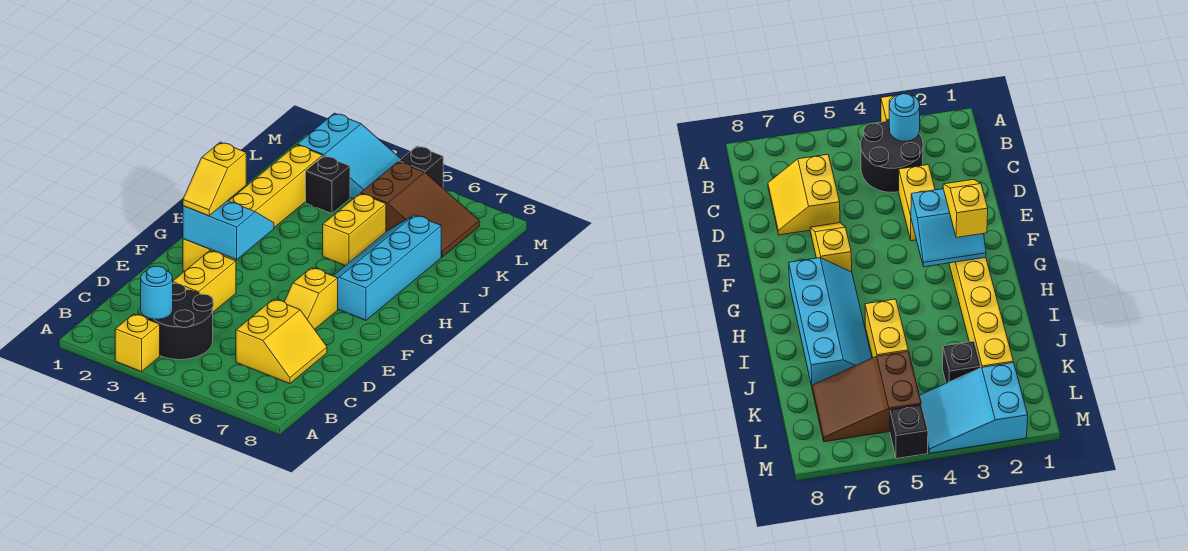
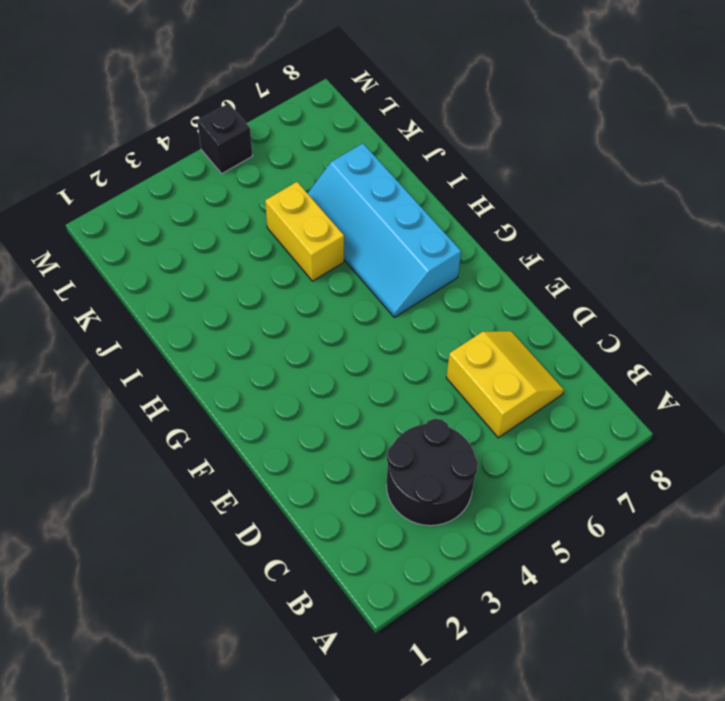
none -> yellow 1x1 brick [115,314,160,372]
none -> yellow 1x2 brick [173,251,236,312]
none -> yellow 1x2 slope [285,268,338,329]

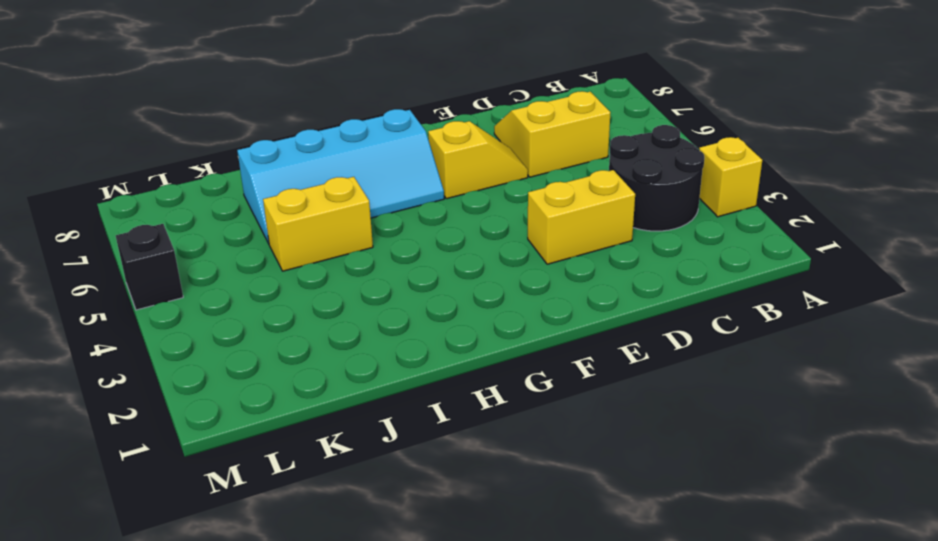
none -> yellow 1x6 brick [183,145,322,272]
none -> black 1x1 brick [306,156,350,214]
none -> brown 2x3 slope [361,162,479,257]

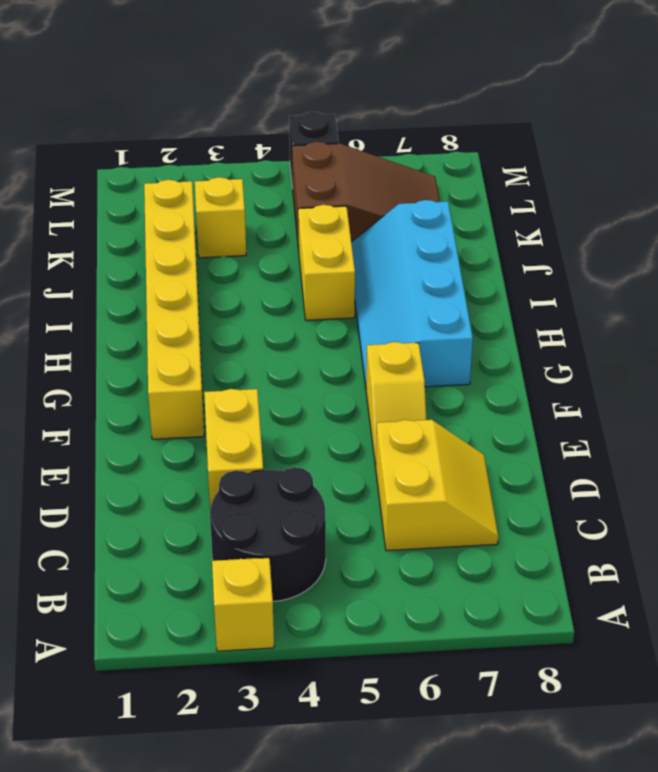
yellow 1x1 brick [195,177,246,258] -> black 1x1 brick [306,156,350,214]
none -> cyan 2x3 slope [297,113,401,199]
none -> cyan 1x1 round brick [141,266,173,319]
none -> cyan 2x2 slope [183,201,274,260]

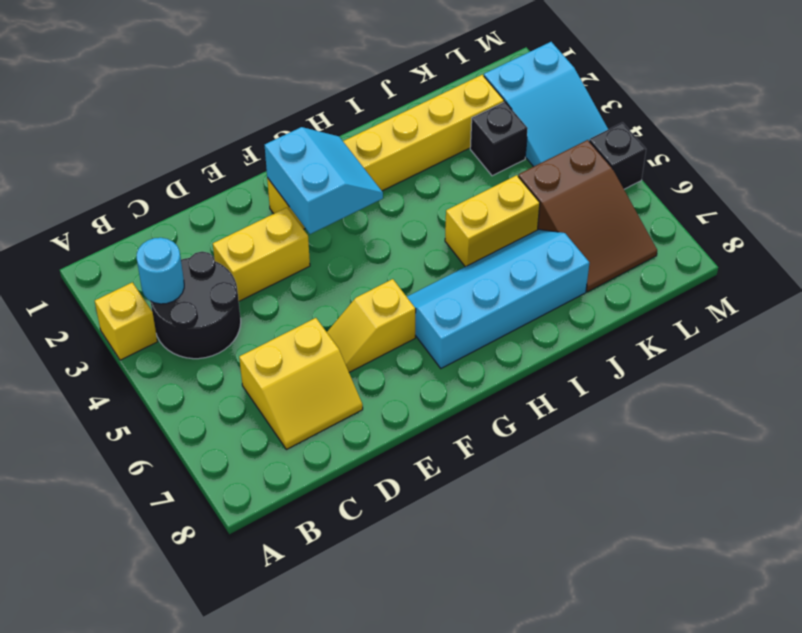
none -> yellow 1x2 slope [183,142,246,216]

